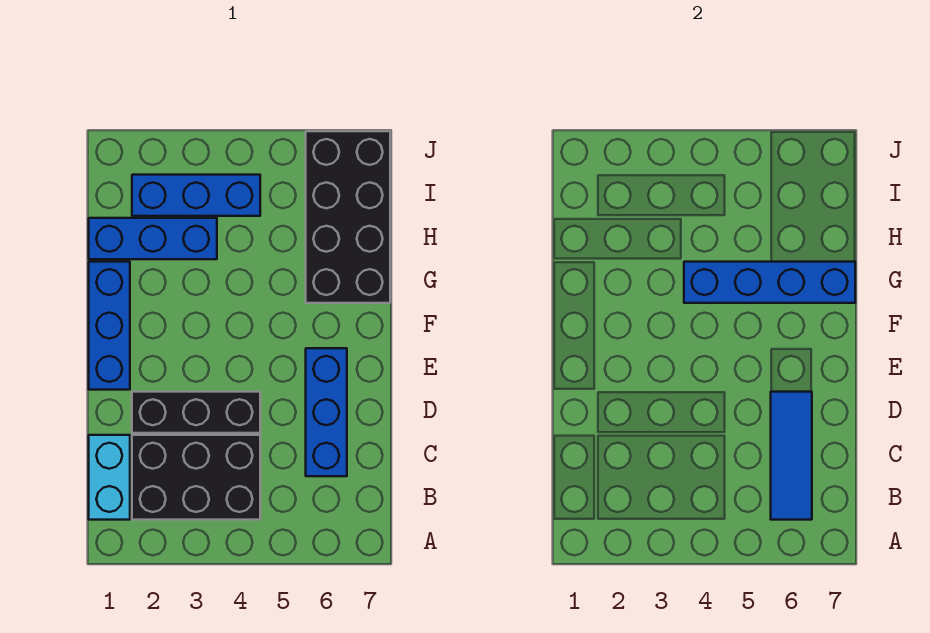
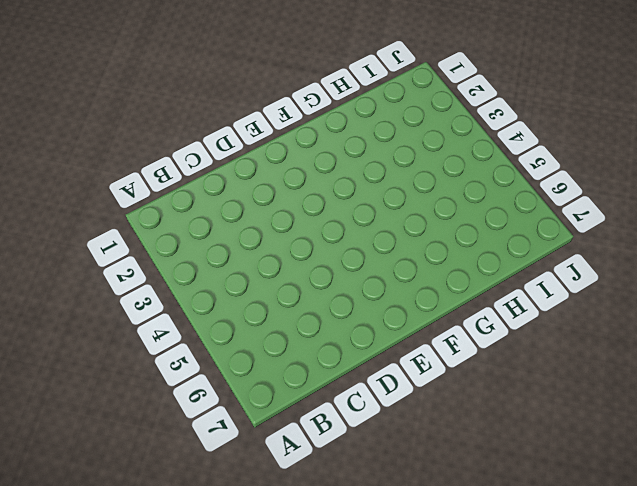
none -> cyan 1x2 brick [89,435,130,520]
none -> black 2x3 brick [132,435,260,520]

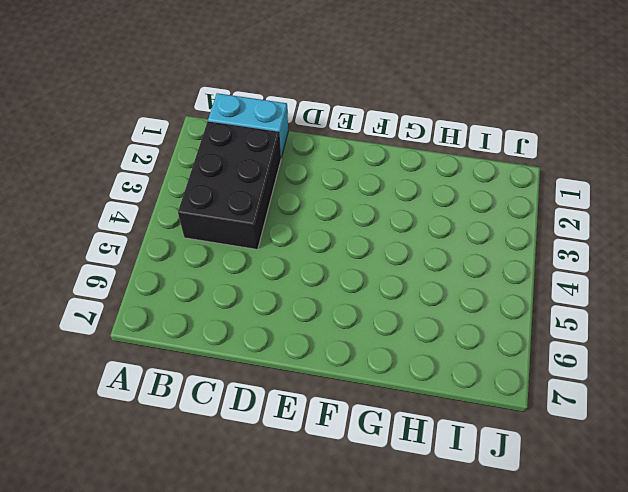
none -> blue 1x3 brick [306,348,347,476]
none -> black 1x3 brick [132,392,260,433]

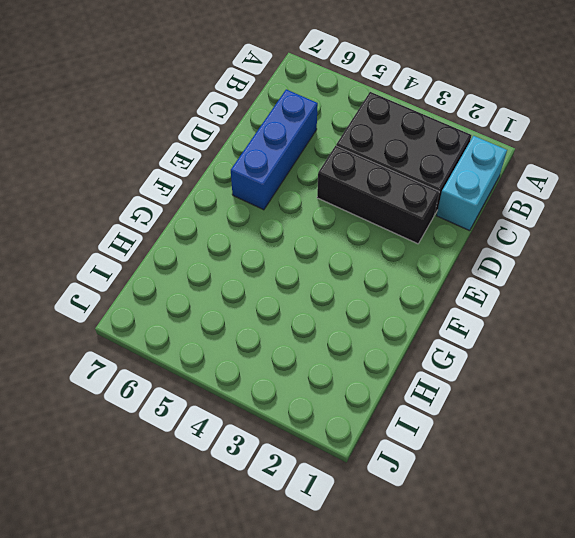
none -> blue 1x3 brick [89,262,130,390]
none -> black 2x4 brick [306,131,390,303]

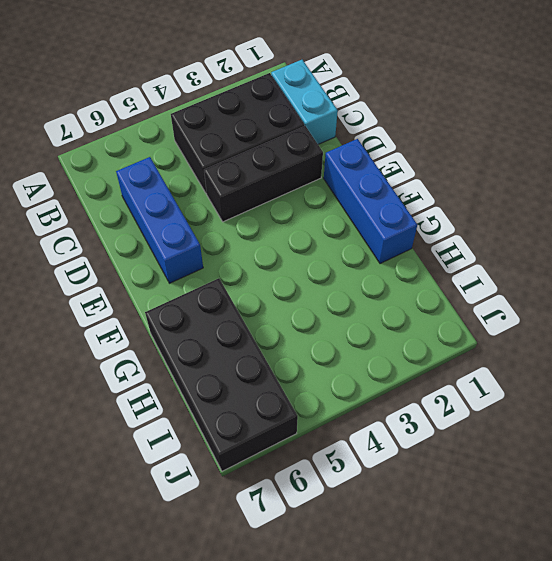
none -> blue 1x3 brick [89,218,217,259]
none -> blue 1x3 brick [132,175,260,216]

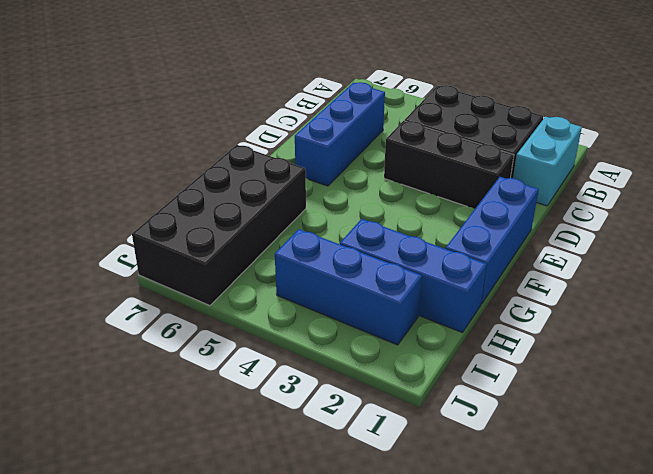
none -> blue 1x3 tile [771,392,812,520]
none -> blue 1x4 brick [684,262,855,303]

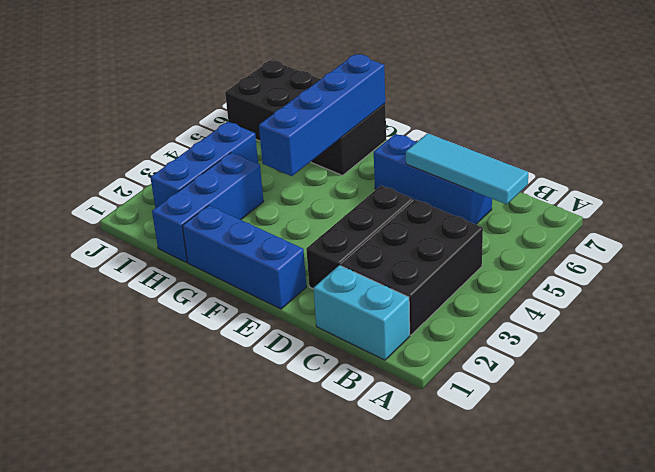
cyan 1x3 tile [406,133,528,204] -> blue 1x3 tile [771,392,812,520]

